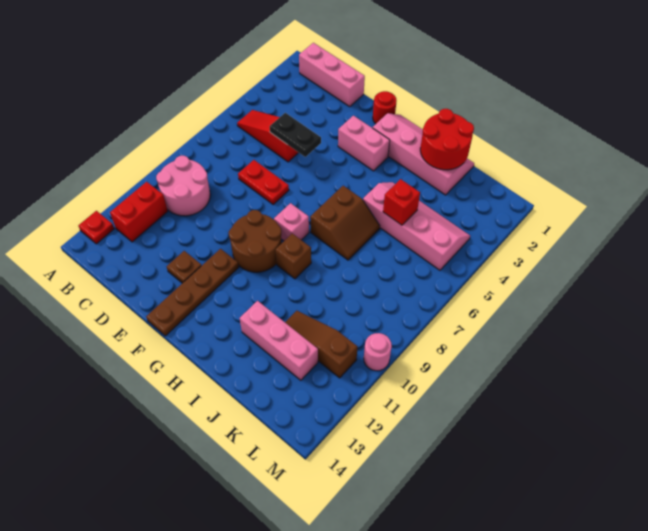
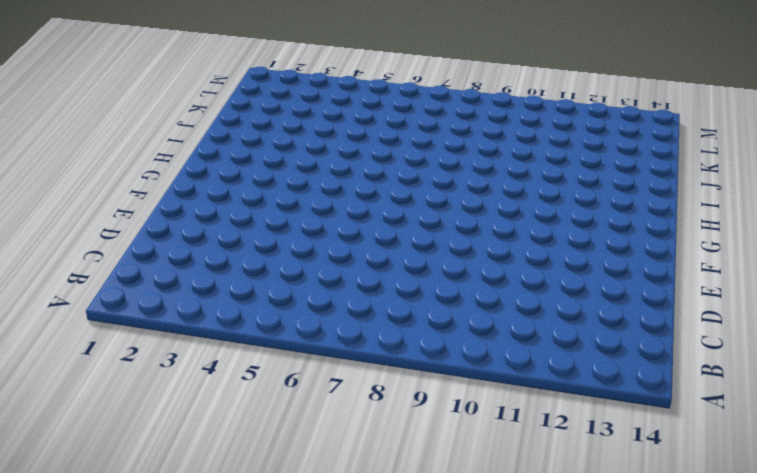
none -> red 1x1 plate [78,211,114,244]
none -> pink 1x3 brick [299,43,365,107]
none -> red 1x3 slope [237,110,299,162]

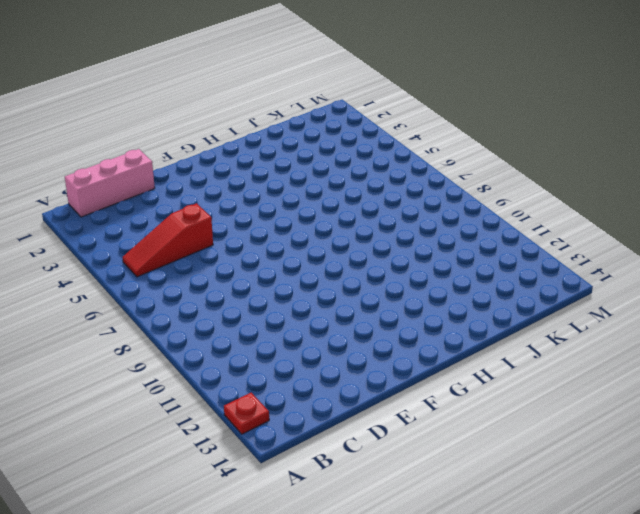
none -> pink 2x2 round brick [156,156,210,216]
none -> red 1x2 brick [110,182,168,242]
none -> red 1x2 plate [238,160,289,204]

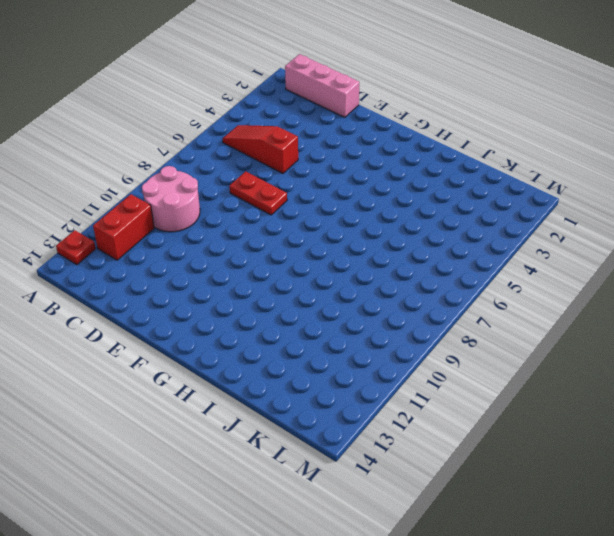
none -> brown 1x1 plate [167,251,202,283]
none -> red 1x1 round brick [373,91,397,124]
none -> pink 1x2 brick [338,116,390,171]

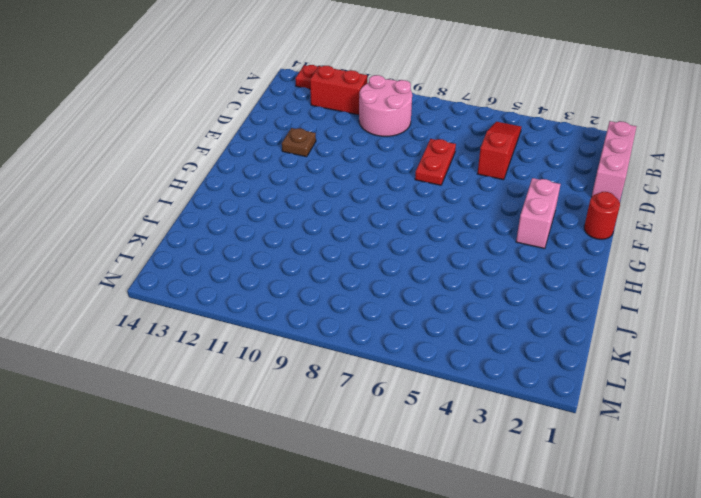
none -> brown 2x2 round brick [229,210,282,272]
none -> brown 1x4 plate [146,249,239,336]
none -> pink 2x4 slope [373,113,474,195]

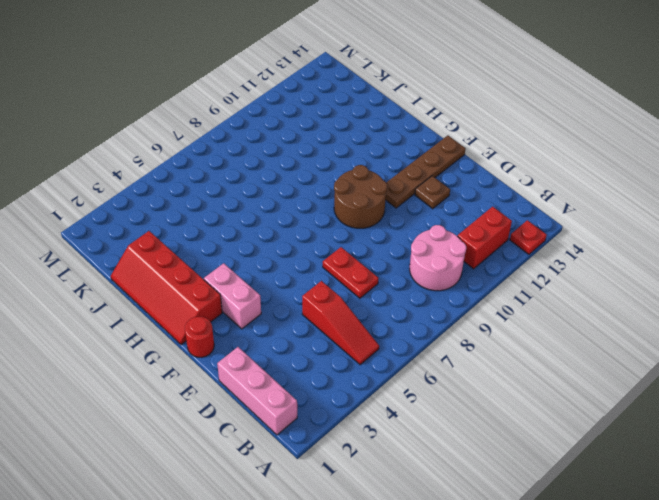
red 2x4 slope [111,231,222,345] -> pink 2x4 slope [373,113,474,195]
none -> pink 1x1 brick [274,203,309,241]
none -> brown 2x2 slope [310,186,380,260]
none -> brown 1x1 brick [276,234,311,279]

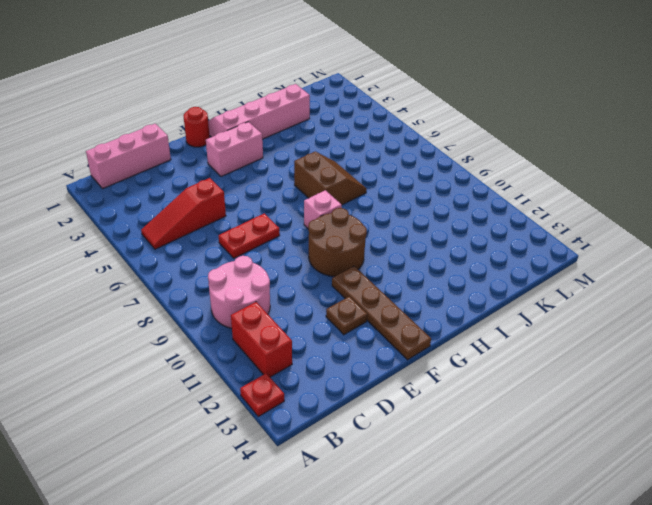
none -> brown 1x1 brick [276,234,311,279]
none -> pink 2x4 slope [363,182,470,270]
none -> pink 1x3 brick [240,301,318,380]

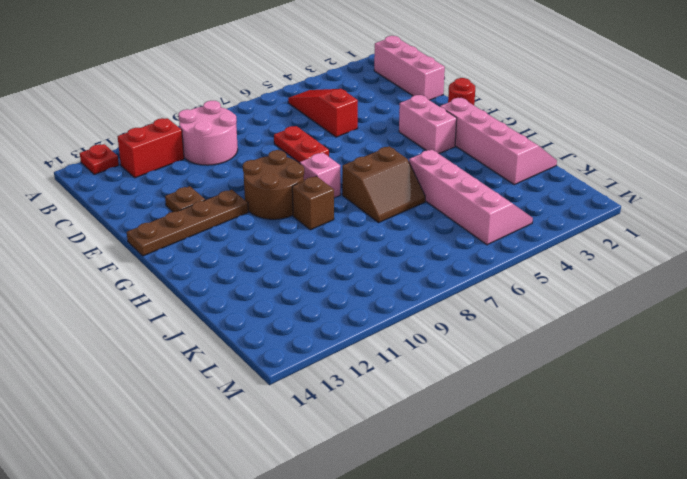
none -> pink 1x3 brick [240,301,318,380]
none -> brown 1x3 slope [285,311,357,378]
none -> pink 1x1 round brick [364,333,392,371]

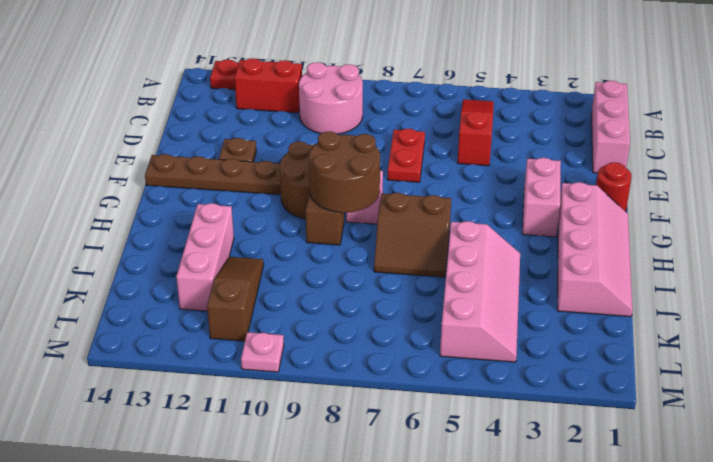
brown 2x2 round brick [309,131,380,213] -> none
pink 1x1 plate [241,332,284,372] -> pink 1x1 round brick [364,333,392,371]
none -> black 1x2 plate [270,113,321,157]
none -> red 2x2 round brick [420,109,474,170]
none -> red 1x1 brick [383,179,420,225]

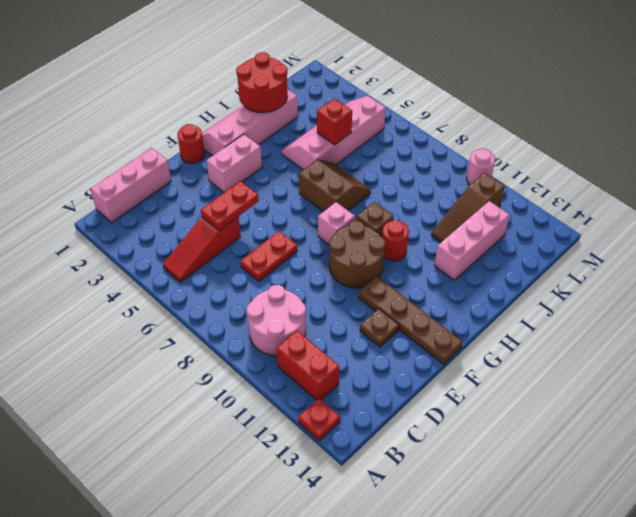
red 1x2 plate [201,181,259,231] -> black 1x2 plate [270,113,321,157]
red 1x1 round brick [382,220,409,261] -> none

